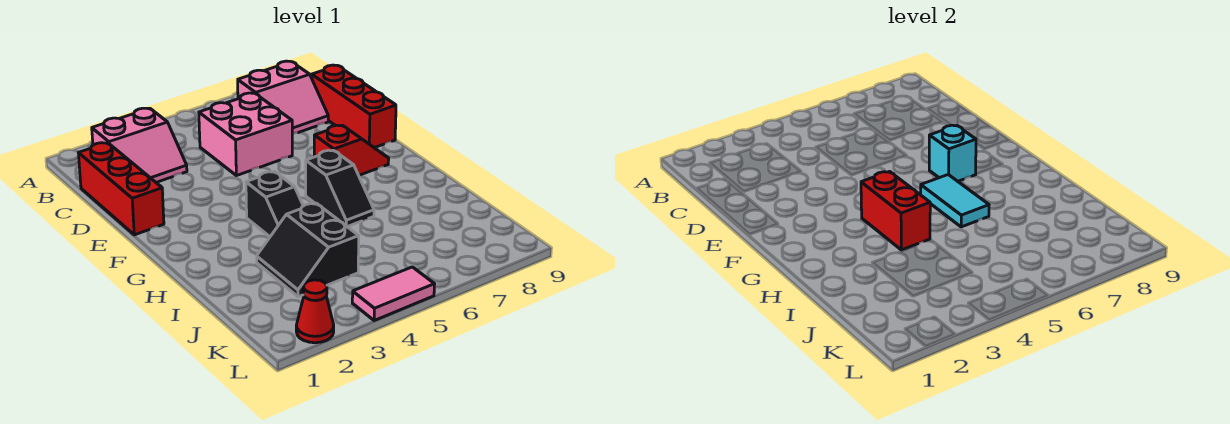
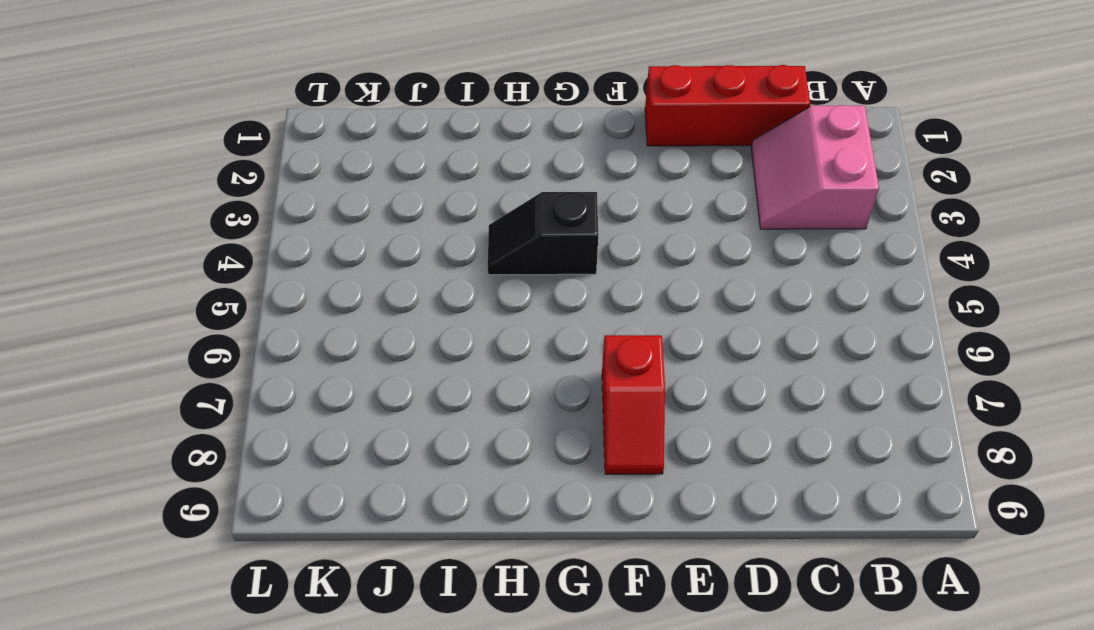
none -> pink 2x2 slope [238,61,328,133]
none -> pink 2x2 brick [199,93,292,176]
none -> red 1x3 brick [312,65,396,148]

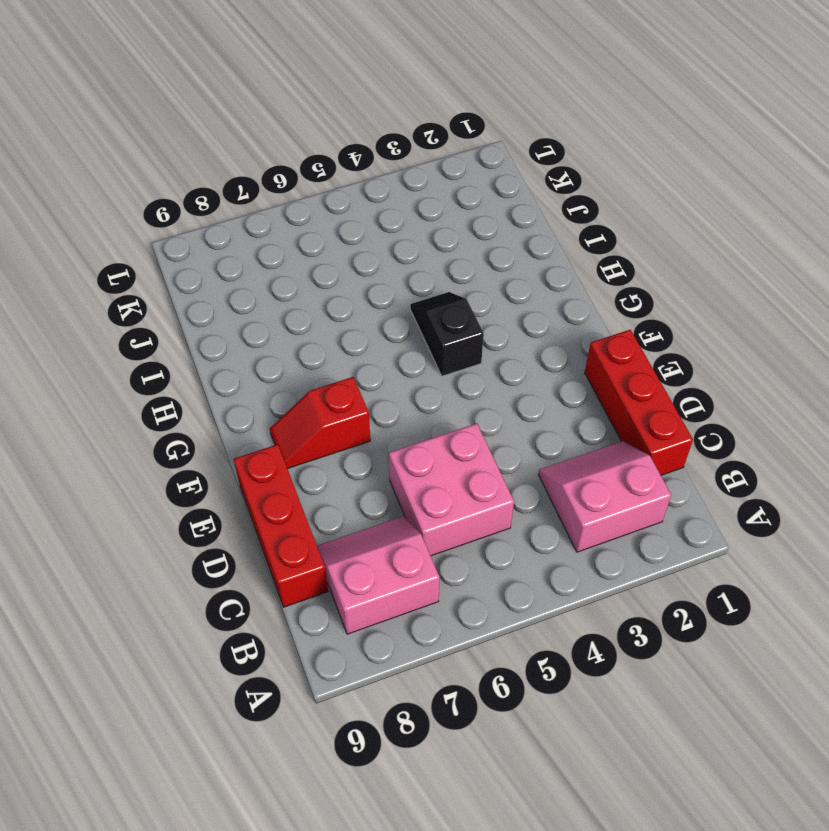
none -> black 1x2 slope [306,150,374,227]
none -> black 2x2 slope [257,203,359,297]
none -> red 1x1 cone [296,280,334,343]

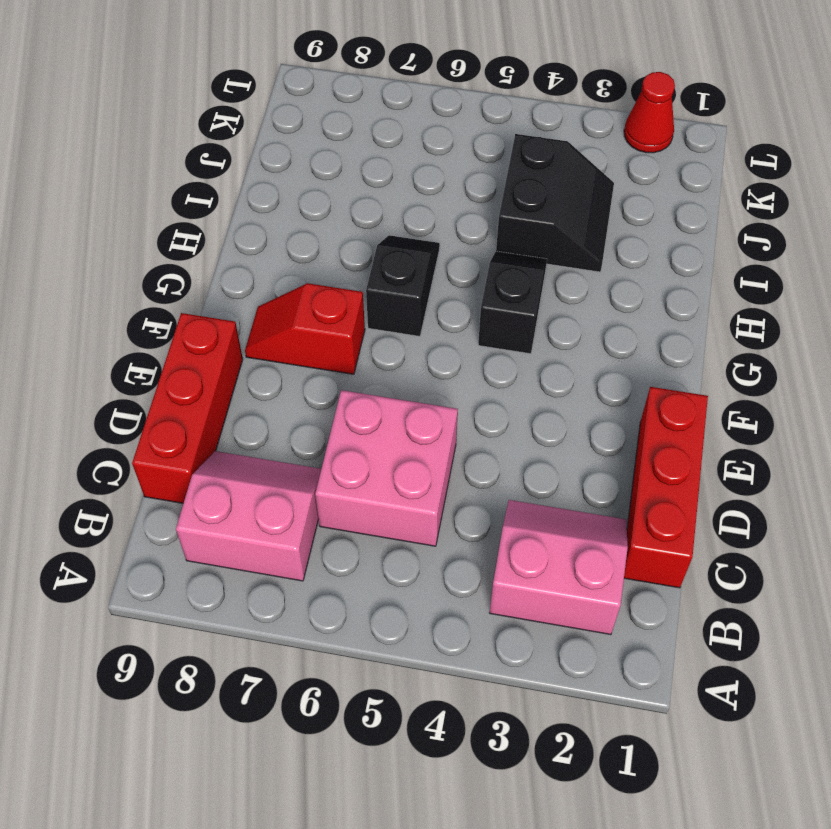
none -> pink 1x2 tile [352,267,435,321]
none -> cyan 1x1 brick [929,125,976,181]
none -> red 1x2 brick [861,172,930,250]

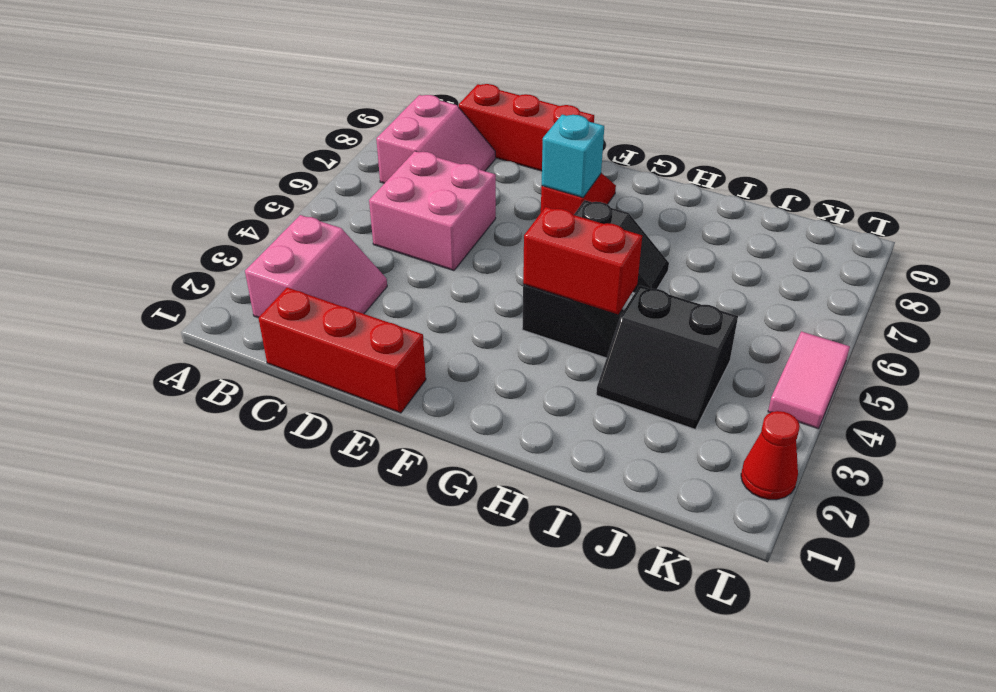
none -> cyan 1x2 tile [921,175,989,227]

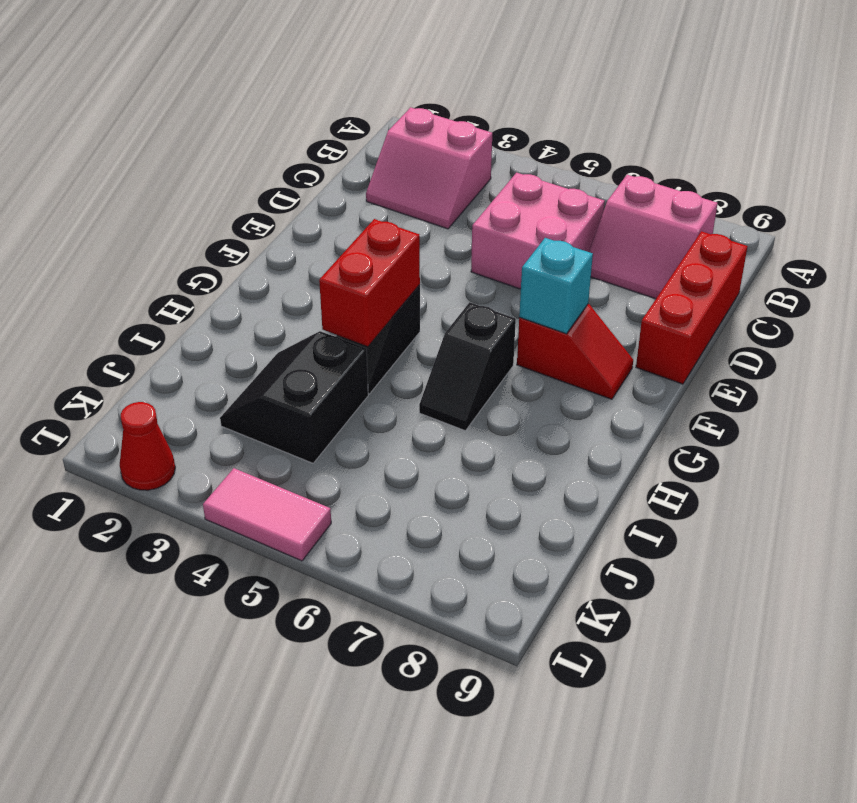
none -> red 1x3 brick [78,143,164,235]
none -> cyan 1x2 tile [921,175,989,227]

